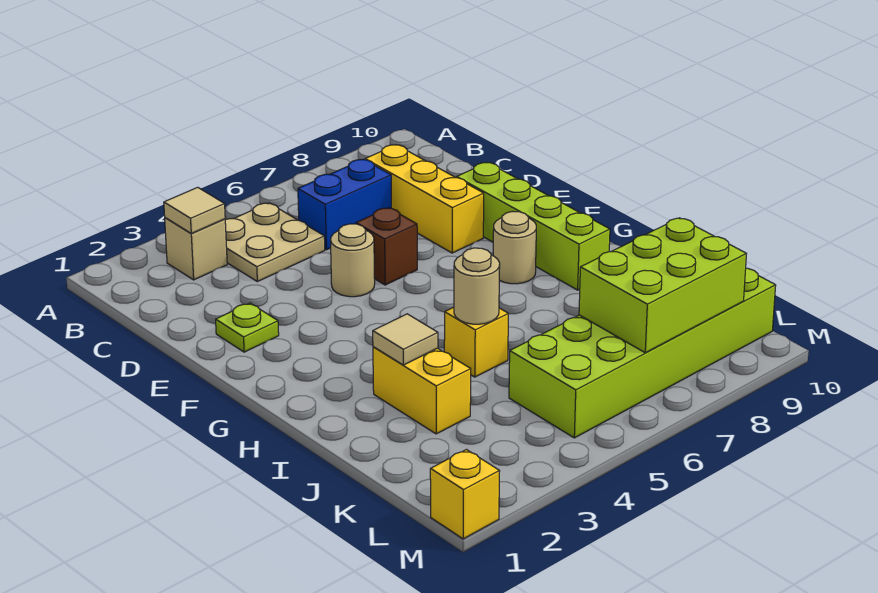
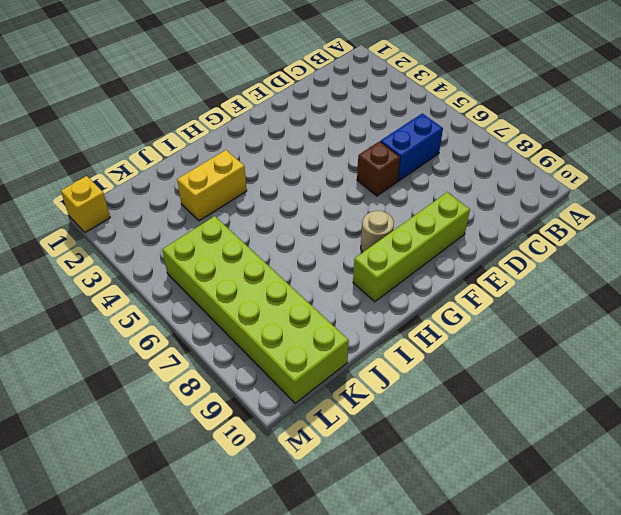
blue 1x2 brick [381,113,443,181] -> blue 1x2 brick turned to [298,159,391,250]
none -> tan 1x1 brick [165,218,227,280]
none -> tan 2x2 plate [225,203,325,282]
none -> yellow 1x3 brick [365,145,484,253]

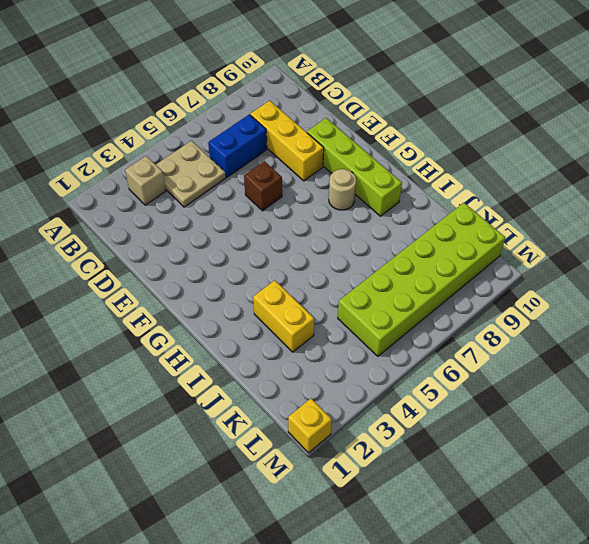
none -> lime 1x1 plate [216,303,279,352]
none -> tan 1x1 round brick [331,224,375,297]
none -> yellow 1x1 brick [444,307,508,377]

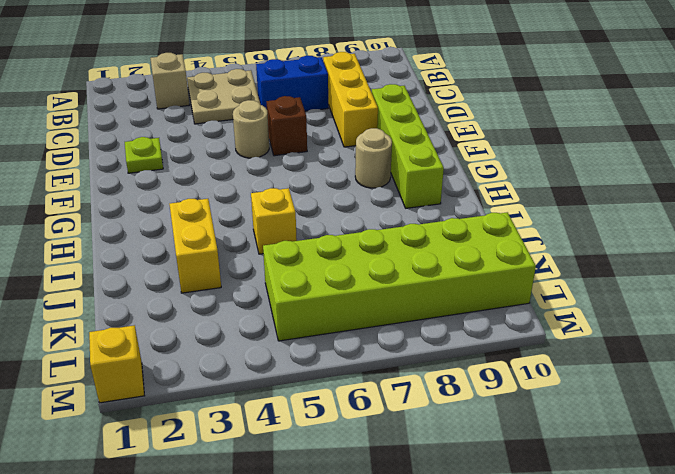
none -> tan 1x1 tile [164,187,225,233]
none -> tan 1x1 tile [373,314,438,365]
none -> tan 1x1 round brick [454,248,500,324]

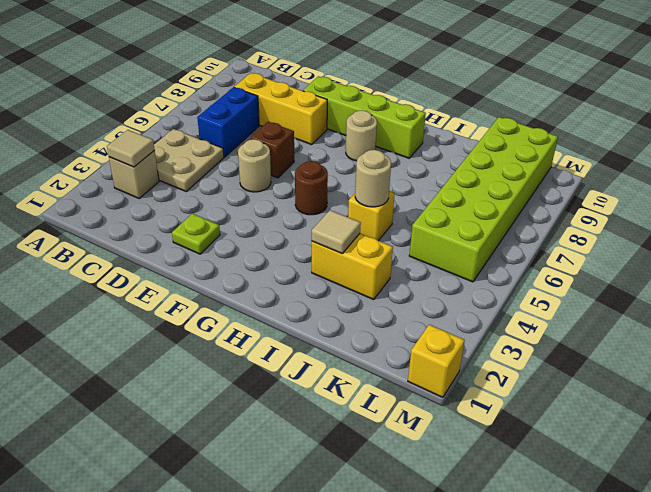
brown 1x1 round brick [295,161,328,215] -> none
none -> lime 2x3 brick [579,218,746,353]

